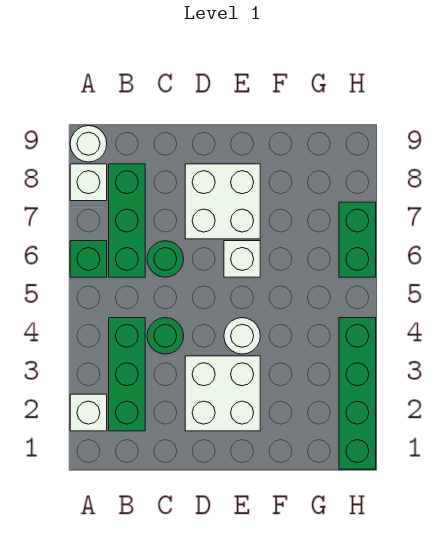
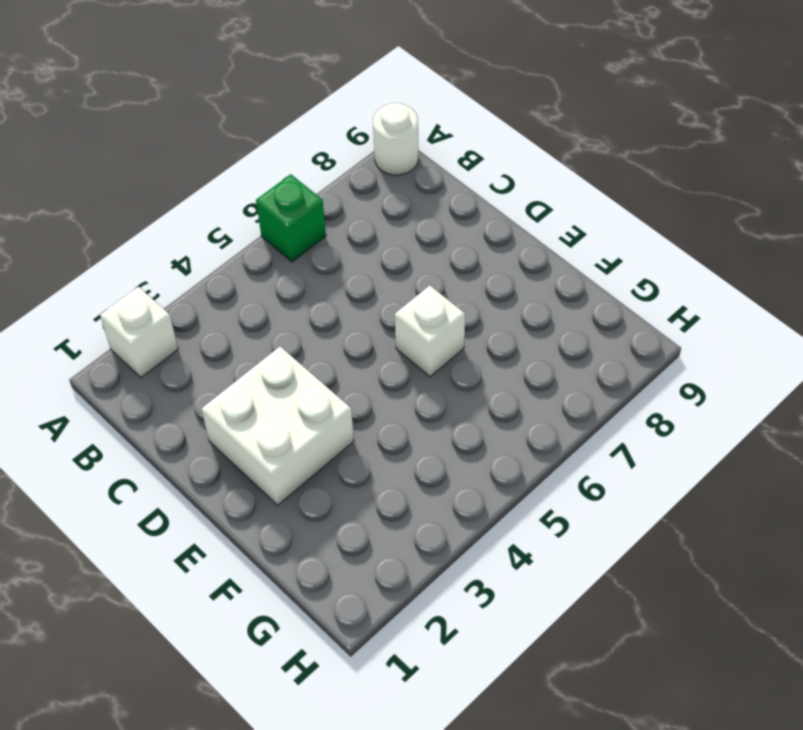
none -> white 1x1 brick [70,164,107,201]
none -> green 1x3 brick [109,318,145,431]
none -> green 1x3 brick [109,164,145,277]

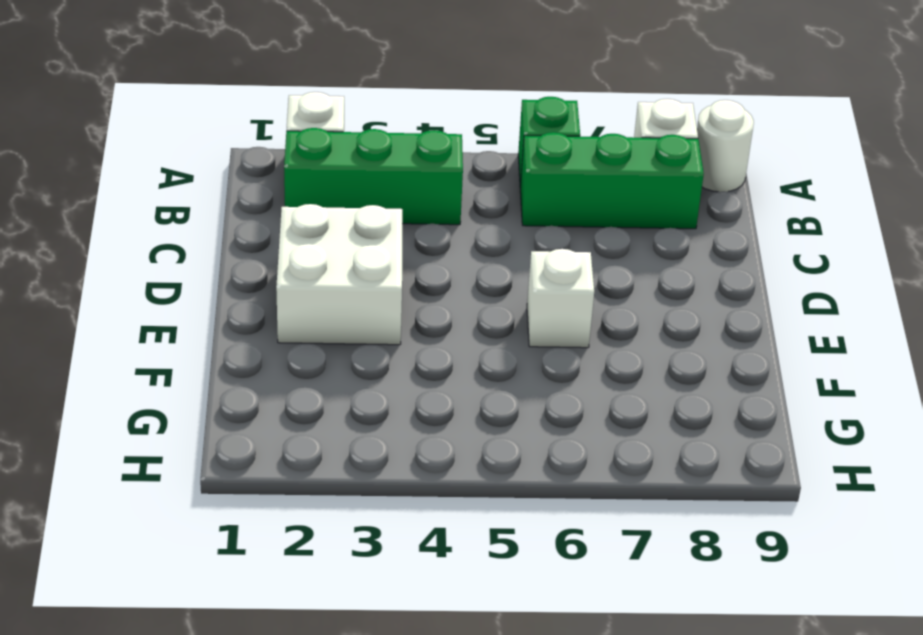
none -> green 1x1 round brick [147,318,184,354]
none -> green 1x1 round brick [147,241,184,277]
none -> white 2x2 brick [185,164,260,239]

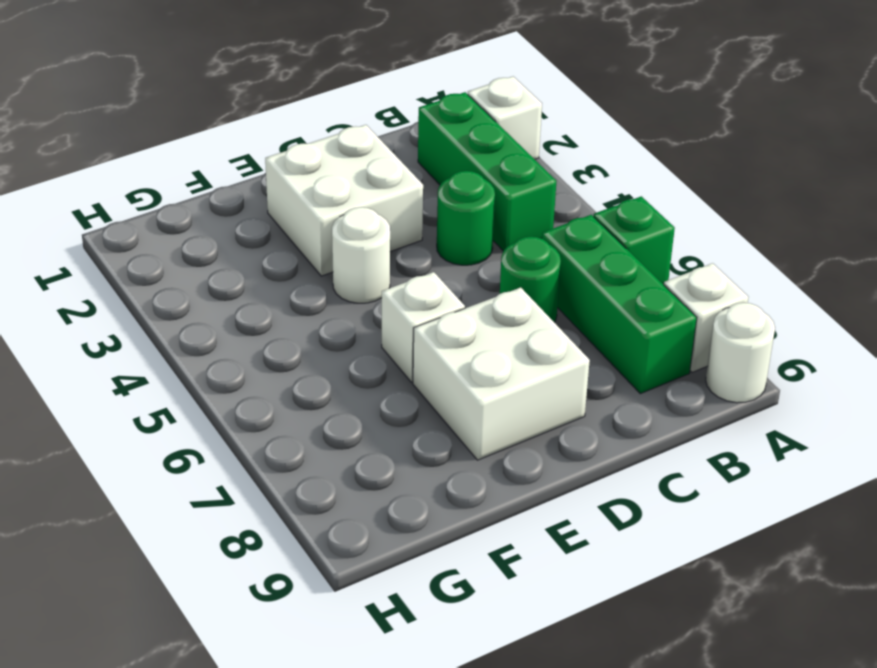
none -> green 1x4 brick [339,318,376,469]
none -> green 1x2 brick [339,202,376,277]

